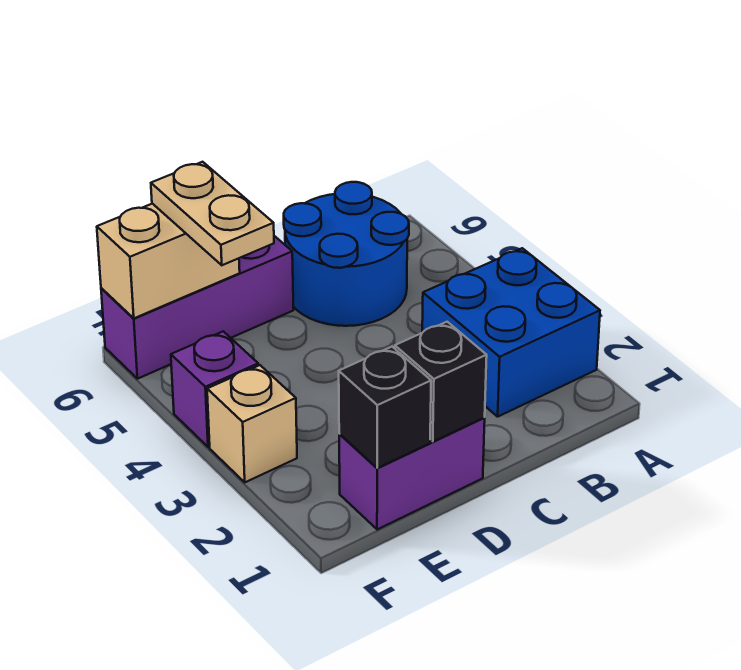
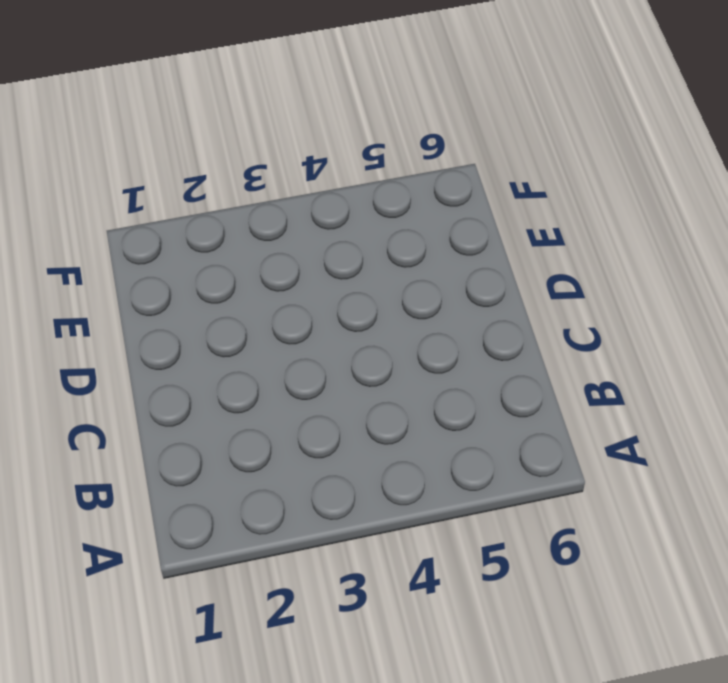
none -> blue 2x2 brick [422,248,600,417]
none -> blue 2x2 round brick [284,182,409,326]

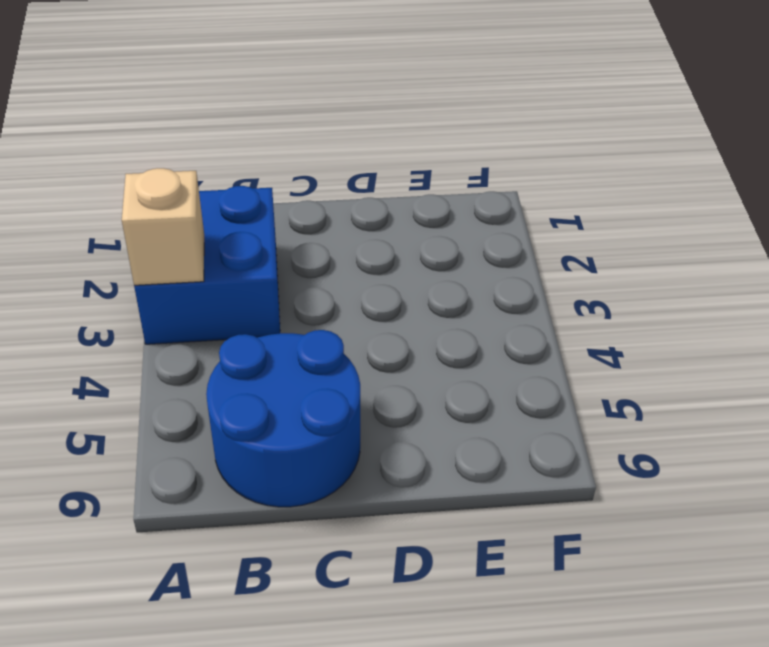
tan 1x1 brick [122,168,204,285] -> tan 1x1 brick moved to [207,365,297,482]
none -> purple 1x2 brick [339,418,485,530]
none -> purple 1x3 brick [101,236,294,379]

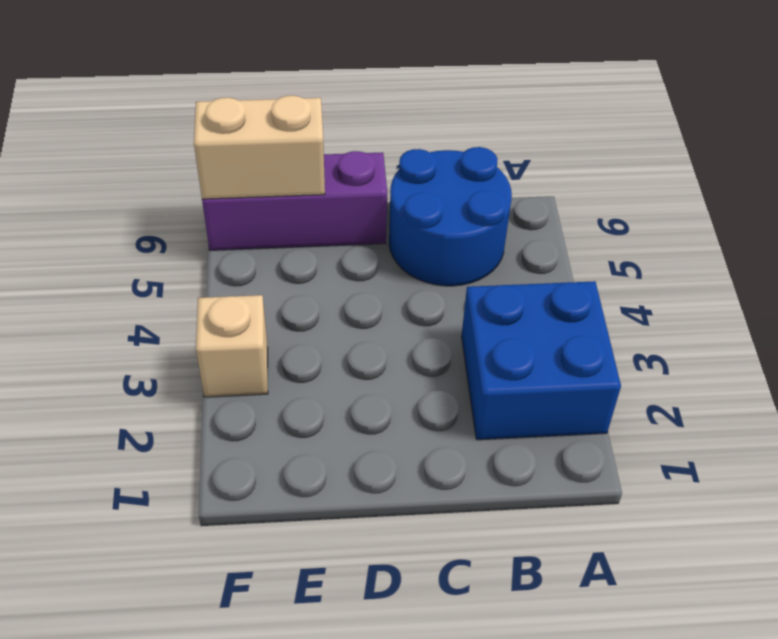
none -> purple 1x2 brick [339,418,485,530]
none -> purple 1x1 brick [171,331,258,447]

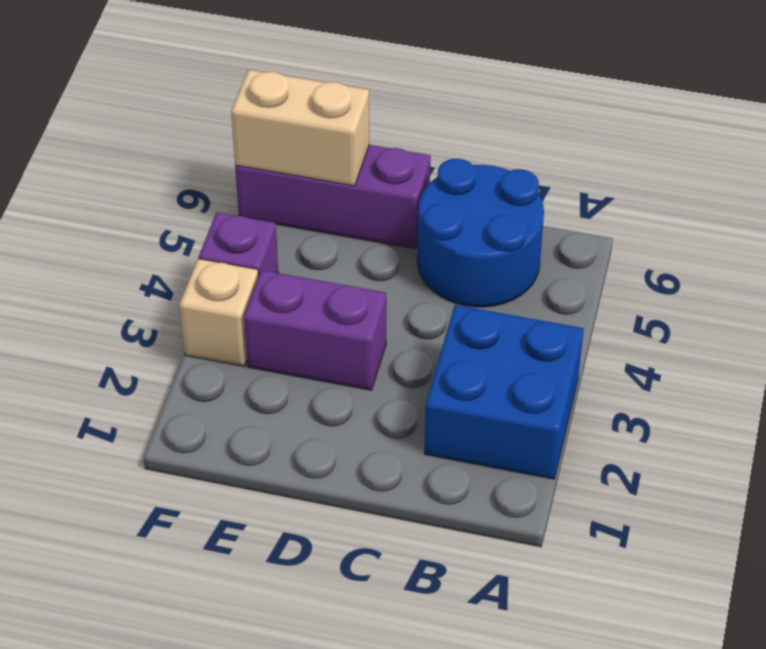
purple 1x2 brick [244,270,386,390] -> purple 1x2 brick moved to [339,418,485,530]
none -> black 1x1 brick [395,322,487,442]
none -> black 1x1 brick [339,347,431,468]

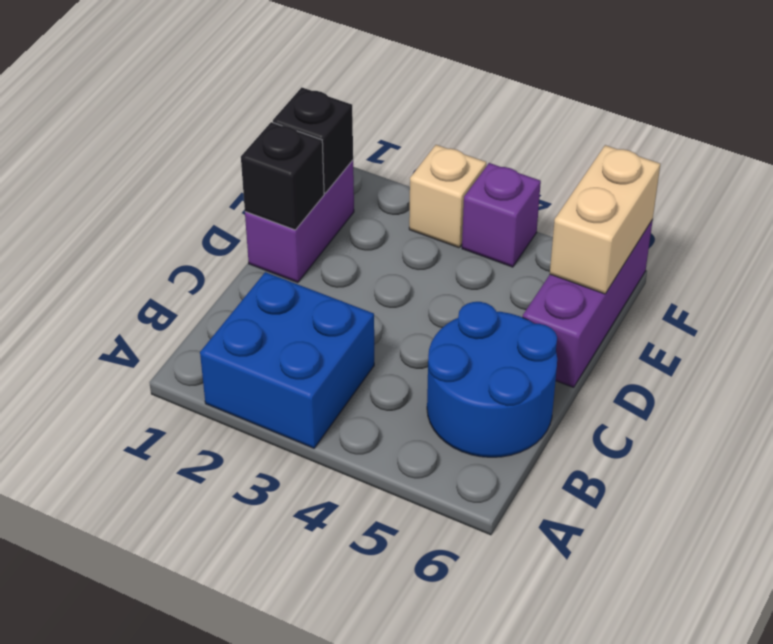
none -> tan 1x2 plate [151,162,274,265]

